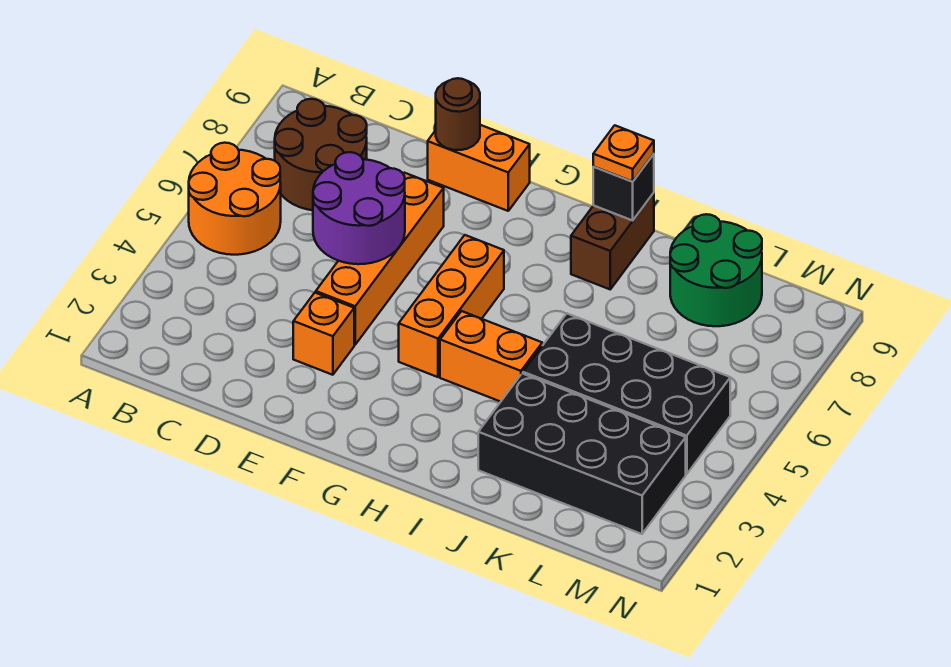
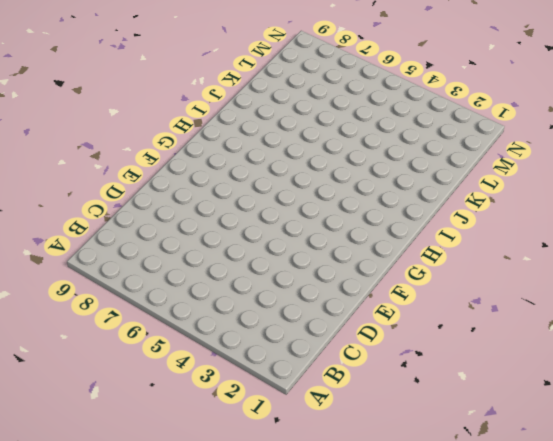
none -> orange 2x2 round brick [189,143,281,255]
none -> brown 2x2 round brick [275,99,367,210]
none -> orange 1x1 brick [293,293,354,375]

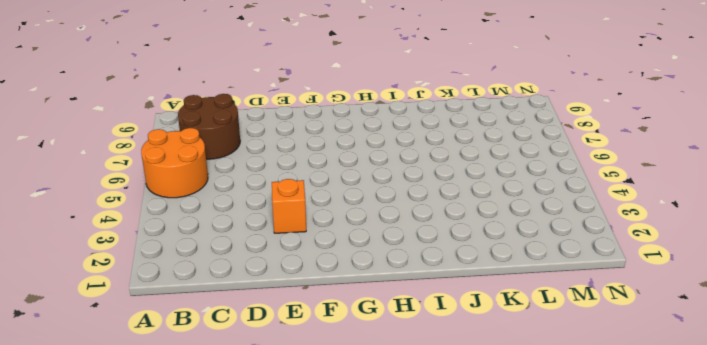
none -> orange 1x4 brick [316,173,444,345]
none -> orange 1x2 brick [428,125,530,211]
none -> orange 1x3 brick [399,235,504,377]

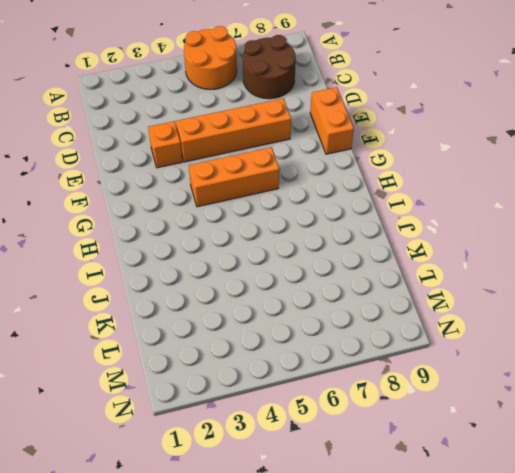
none -> orange 1x2 brick [440,311,542,402]
none -> brown 1x2 brick [571,193,654,289]
none -> black 2x4 brick [478,373,686,534]

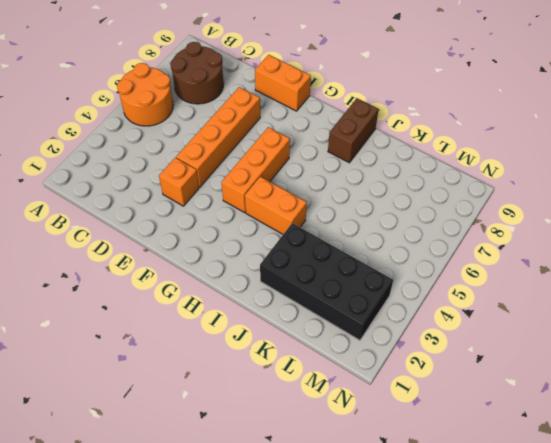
none -> black 2x4 brick [523,313,730,474]
none -> green 2x2 round brick [670,214,762,326]
none -> purple 2x2 round brick [313,152,405,264]

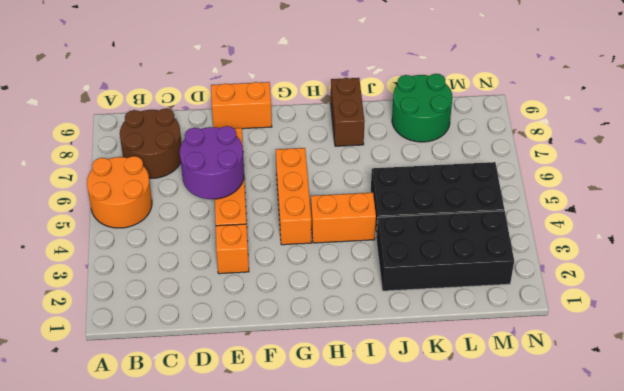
none -> brown 1x1 round brick [436,78,480,150]
none -> black 1x1 brick [593,154,654,220]
none -> orange 1x1 plate [593,125,654,181]

